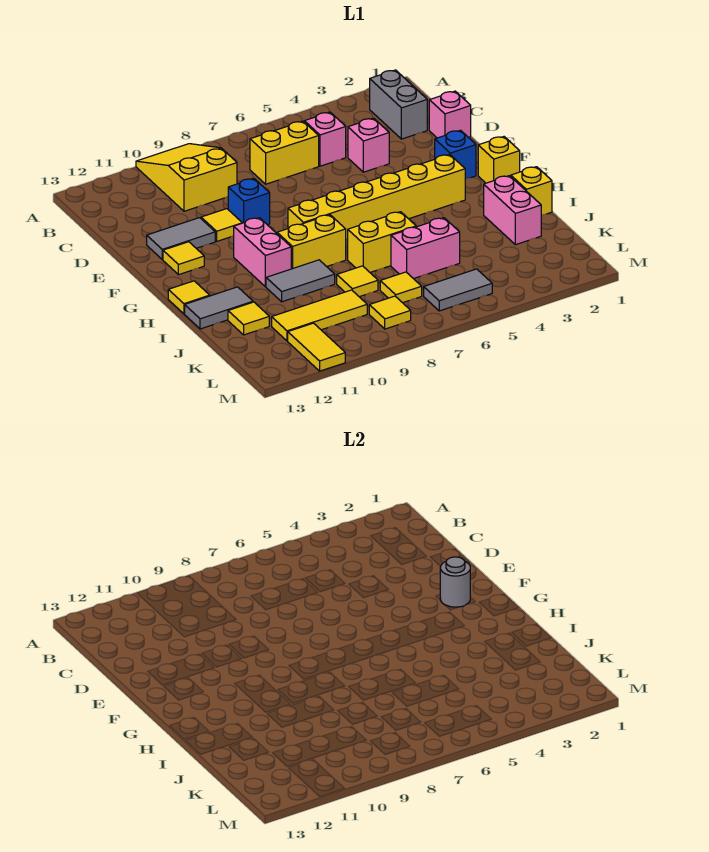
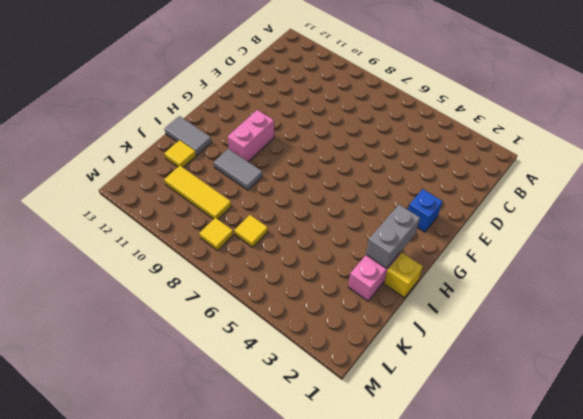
grey 1x2 brick [366,205,420,268] -> grey 1x2 brick moved to [370,70,427,139]
none -> yellow 2x3 slope [136,144,237,211]
none -> pink 1x1 brick [304,112,346,166]
none -> yellow 1x2 brick [250,121,319,184]
none -> pink 1x1 brick [429,91,471,138]

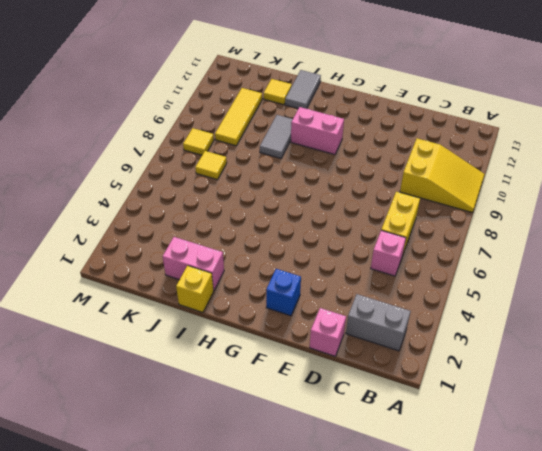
none -> pink 1x1 brick [348,118,389,172]
none -> blue 1x1 brick [228,179,270,225]
none -> yellow 1x1 tile [201,209,242,241]
none -> grey 1x2 tile [147,218,215,260]

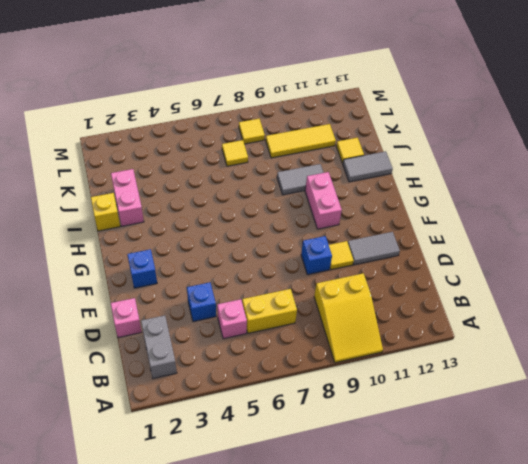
blue 1x1 brick [187,282,216,322] -> pink 1x1 brick [348,118,389,172]
none -> yellow 1x1 tile [163,242,204,275]
none -> yellow 1x1 brick [478,137,520,183]
none -> yellow 1x6 brick [288,154,465,239]
none -> yellow 1x2 brick [277,215,346,269]

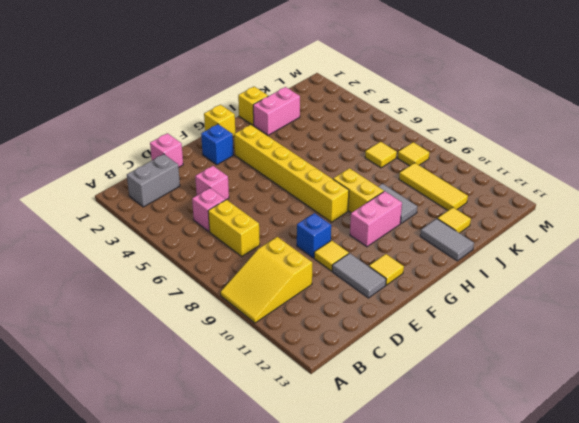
none -> yellow 1x1 tile [168,281,210,314]
none -> yellow 1x2 brick [348,212,416,272]
none -> pink 1x2 brick [391,218,460,279]
none -> yellow 1x1 tile [337,266,378,297]

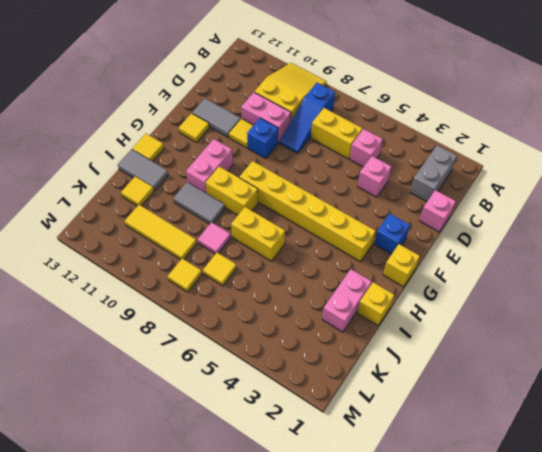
blue 1x3 slope [280,83,335,153] -> none
pink 1x2 brick [241,92,291,143] -> pink 1x2 brick moved to [391,218,460,279]
pink 1x1 tile [198,222,231,254] -> yellow 1x1 tile [337,266,378,297]
none -> grey 1x2 tile [424,269,492,311]
none -> yellow 1x2 tile [288,323,345,371]
none -> grey 1x1 round brick [440,557,470,607]

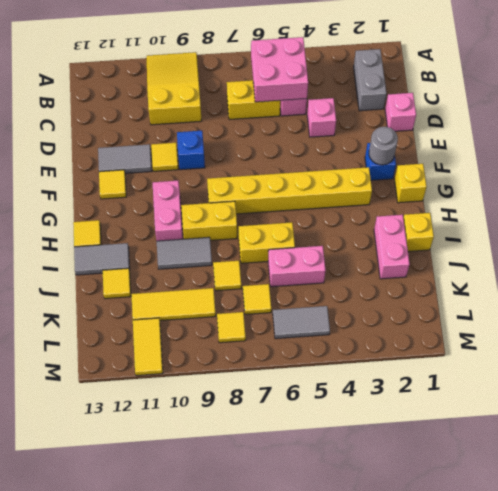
pink 2x2 brick [251,37,308,102] -> none

